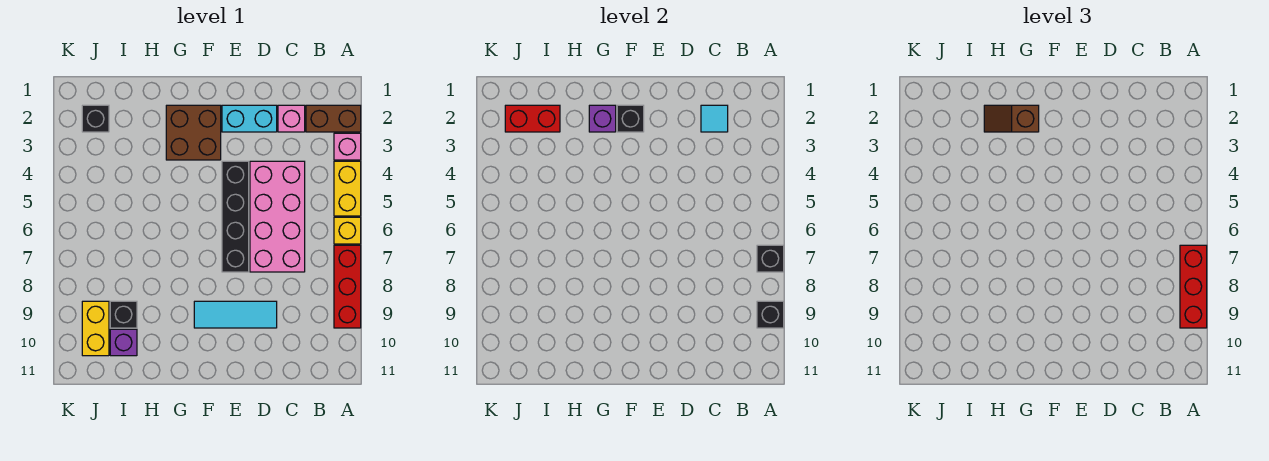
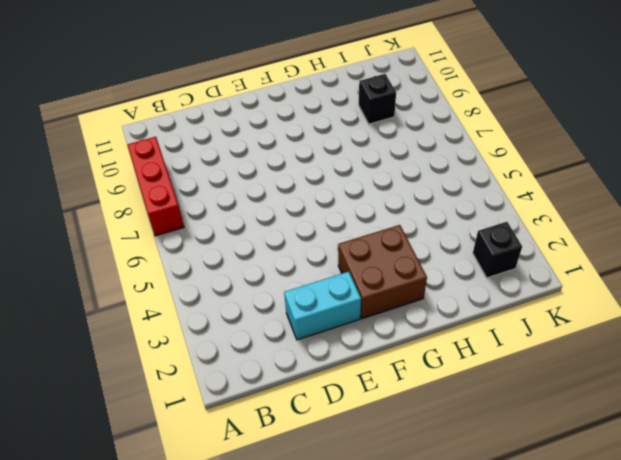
none -> brown 1x2 brick [306,105,361,132]
none -> pink 1x1 brick [334,133,361,160]
none -> yellow 1x2 brick [334,161,361,216]

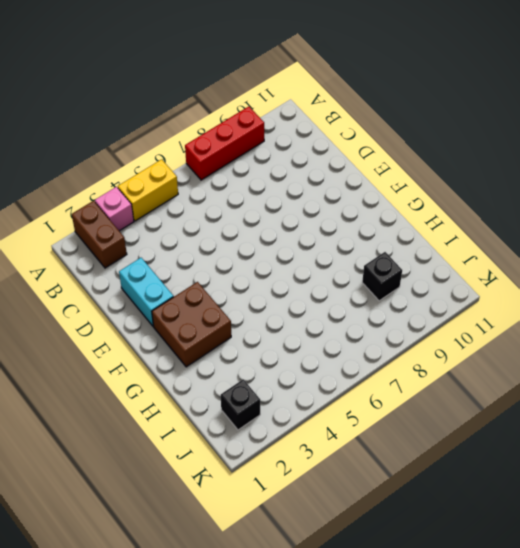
none -> yellow 1x1 brick [334,217,361,244]
none -> pink 1x1 brick [278,105,305,132]
none -> pink 2x4 brick [250,161,305,272]

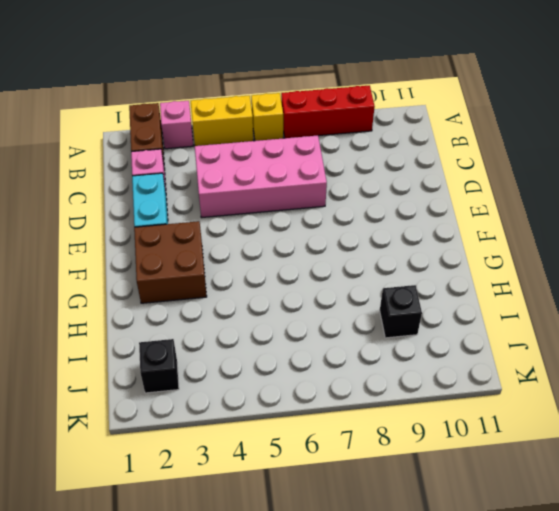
none -> cyan 1x3 tile [194,301,277,328]
none -> black 1x4 brick [222,161,249,272]
none -> purple 1x1 brick [110,329,137,356]

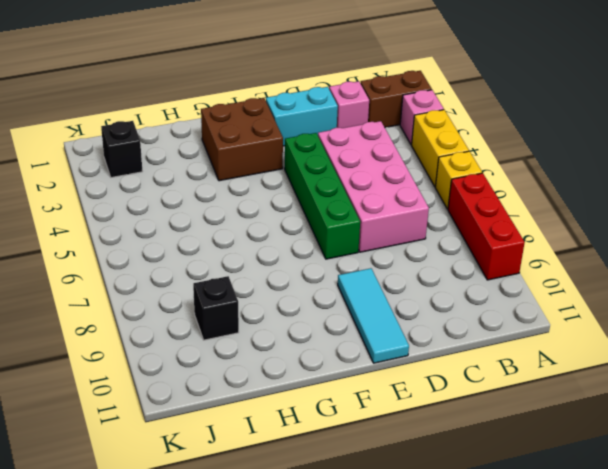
green 1x4 brick [285,133,360,259] -> black 1x4 brick [222,161,249,272]
cyan 1x3 tile [338,268,409,363] -> cyan 1x3 tile turned to [194,301,277,328]
none -> purple 1x1 brick [110,329,137,356]
none -> yellow 1x2 brick [82,301,109,356]
none -> black 1x1 brick [757,245,784,272]

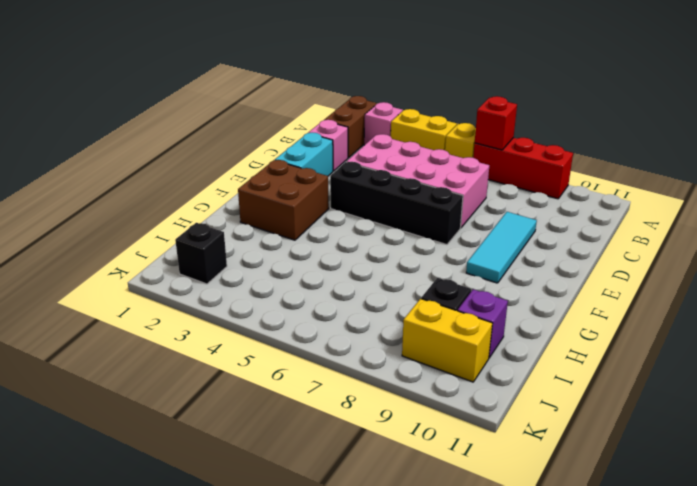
red 1x1 brick [475,96,517,150] -> black 1x1 brick [757,245,784,272]
none -> black 1x1 brick [757,301,784,328]
none -> cyan 1x1 tile [701,105,728,132]
none -> black 1x1 brick [617,105,644,132]

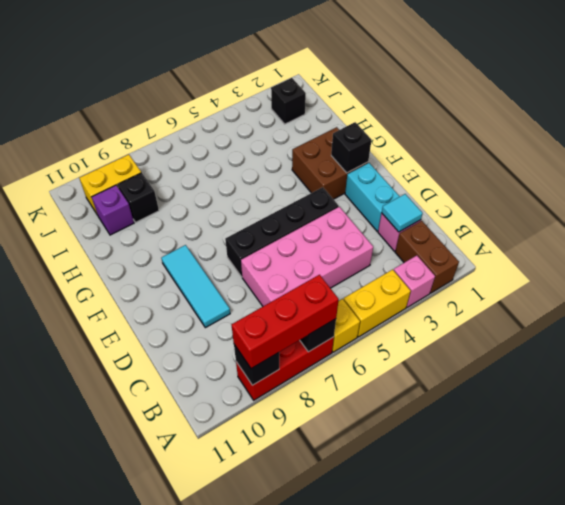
none -> purple 1x1 brick [589,105,616,132]
none -> red 1x2 brick [505,105,560,132]
none -> brown 1x2 slope [984,105,1039,132]

